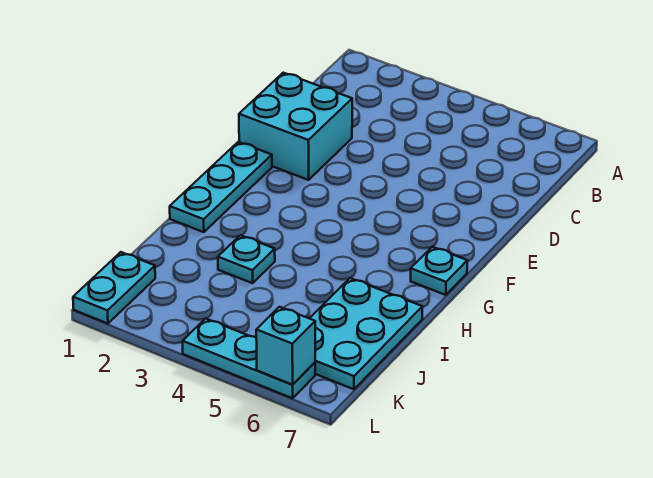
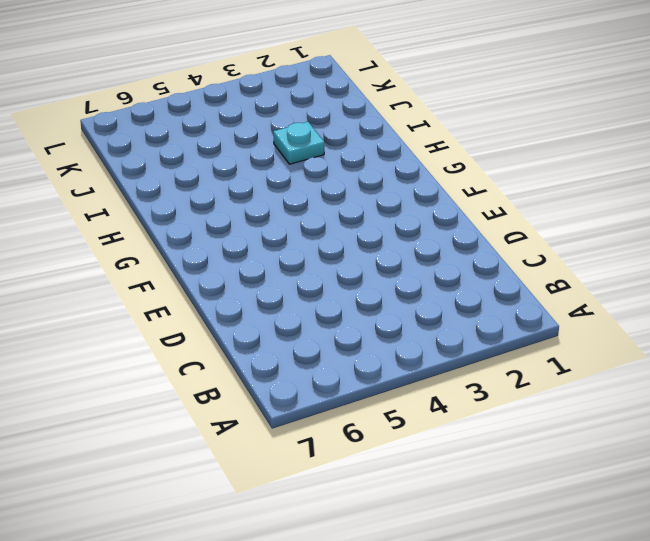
none -> cyan 2x2 brick [239,73,352,180]
none -> cyan 1x3 plate [170,142,272,232]

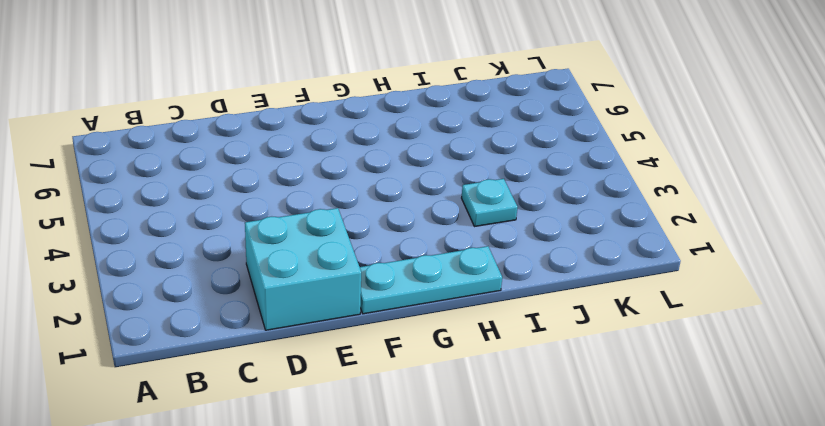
none -> cyan 1x1 plate [411,247,467,295]
none -> cyan 2x3 plate [310,278,422,389]

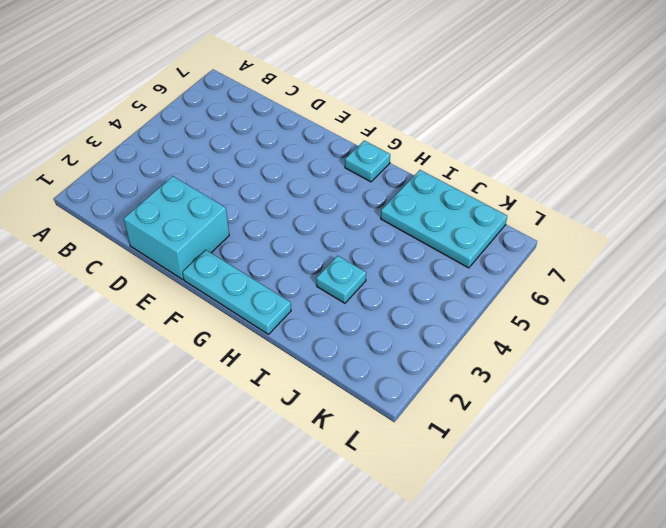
none -> cyan 1x2 plate [73,252,155,324]
none -> cyan 1x3 plate [183,318,315,398]

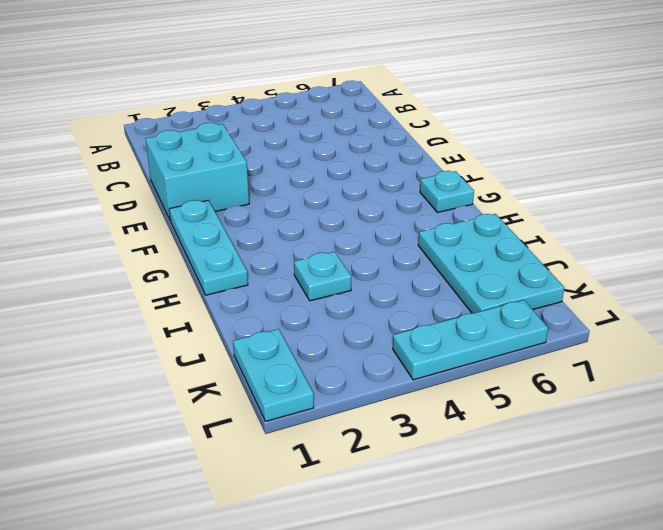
none -> cyan 1x1 brick [256,307,315,385]

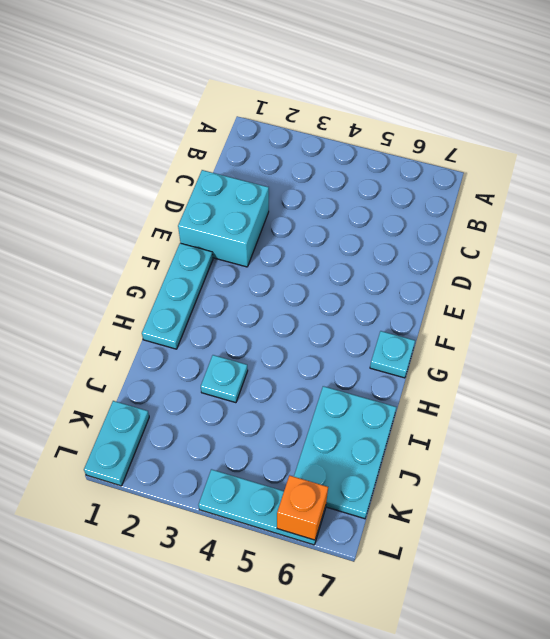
orange 1x1 brick [277,475,328,540] -> cyan 1x1 brick [256,307,315,385]

